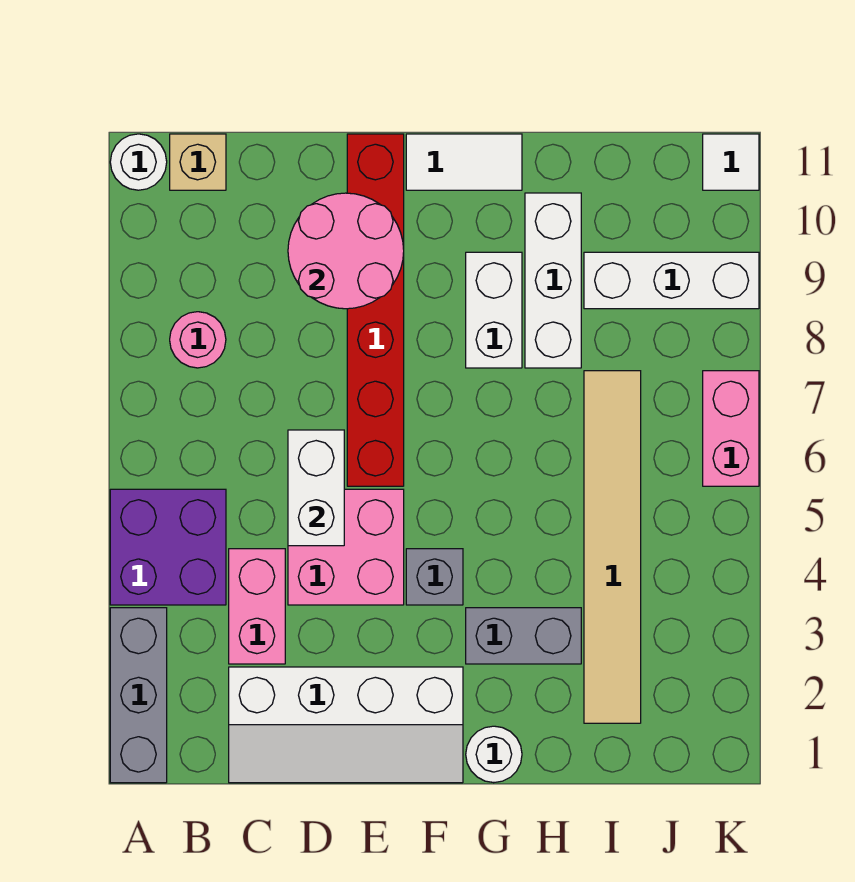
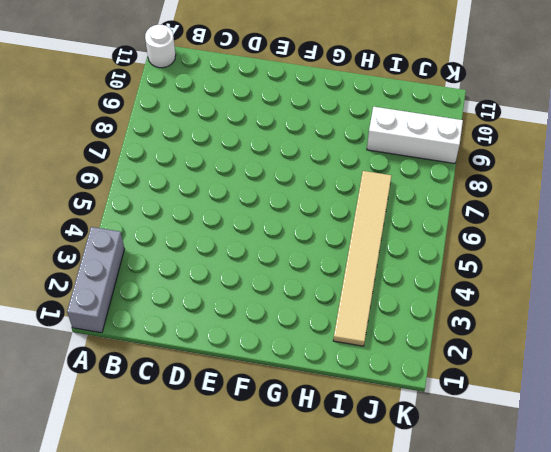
none -> purple 2x2 brick [110,489,226,605]
none -> pink 1x1 round brick [170,312,226,368]
none -> tan 1x1 brick [170,134,226,190]

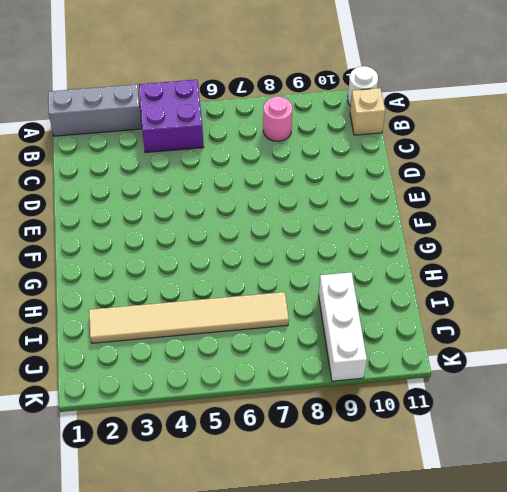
none -> white 2x4 slope [229,667,463,783]
none -> pink 1x2 brick [229,549,285,664]
none -> pink 2x2 brick [288,489,404,605]

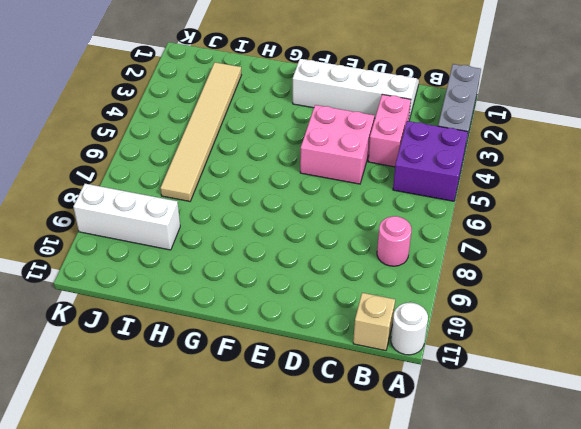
none -> red 1x6 brick [347,134,404,486]
none -> grey 1x1 brick [406,549,463,605]
none -> white 1x2 tile [406,134,522,190]

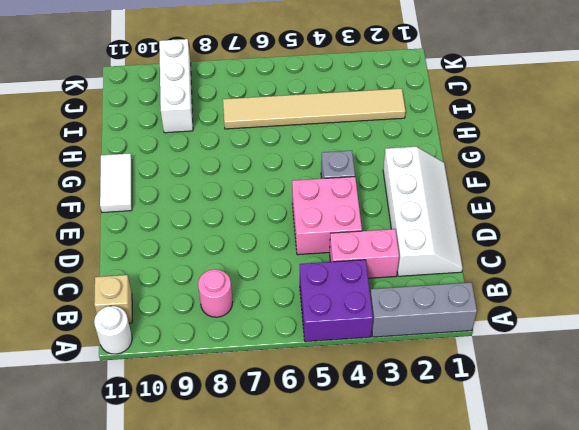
none -> red 1x6 brick [347,134,404,486]
none -> white 1x1 round brick [466,726,522,783]
none -> grey 1x2 brick [466,608,581,664]

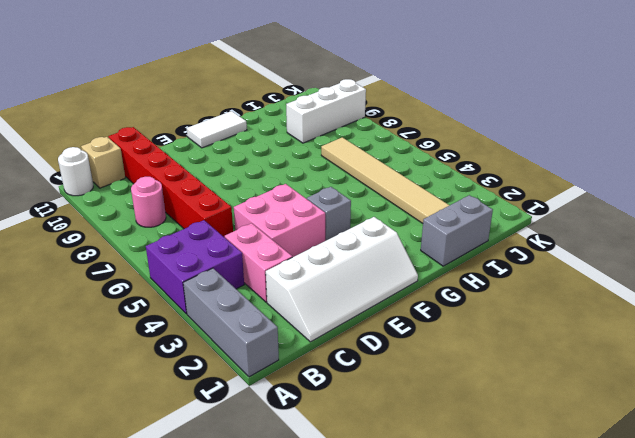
red 1x6 brick [108,127,233,238] -> red 1x6 brick moved to [347,134,404,486]
grey 1x2 brick [421,195,493,266] -> grey 1x2 brick moved to [466,608,581,664]
none -> white 1x1 round brick [466,726,522,783]
none -> white 1x2 brick [466,252,522,368]
none -> white 1x3 brick [525,193,581,368]

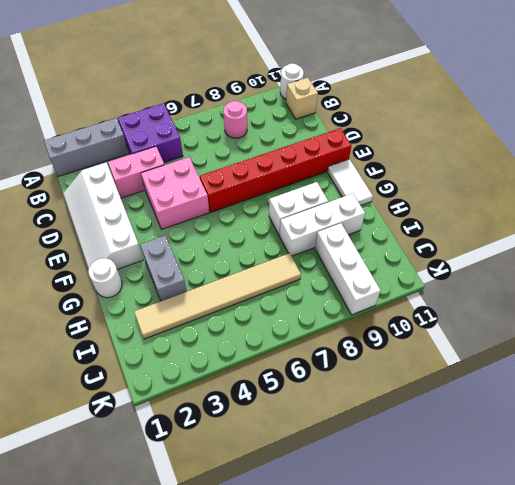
none -> grey 1x1 brick [406,549,463,605]
none -> pink 1x2 brick [703,371,759,486]
none -> white 1x1 tile [703,134,759,190]

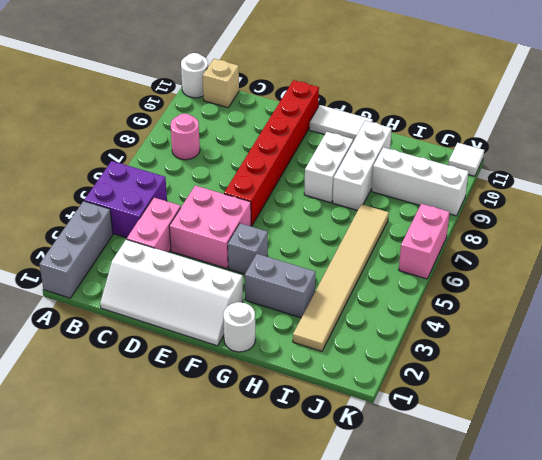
none -> white 1x2 brick [288,430,344,546]
none -> pink 2x2 round brick [288,193,404,309]

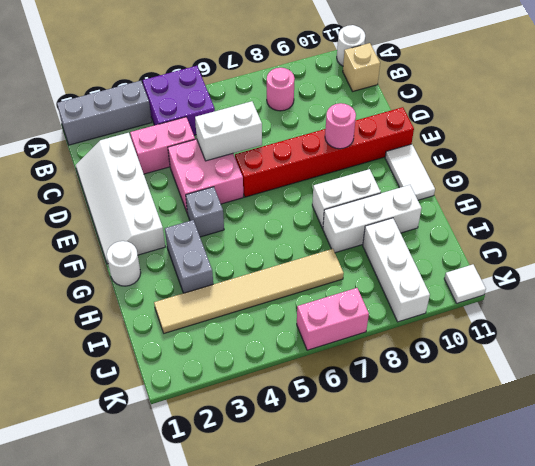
pink 1x1 round brick [325,103,356,149] -> pink 2x2 round brick [288,193,404,309]

